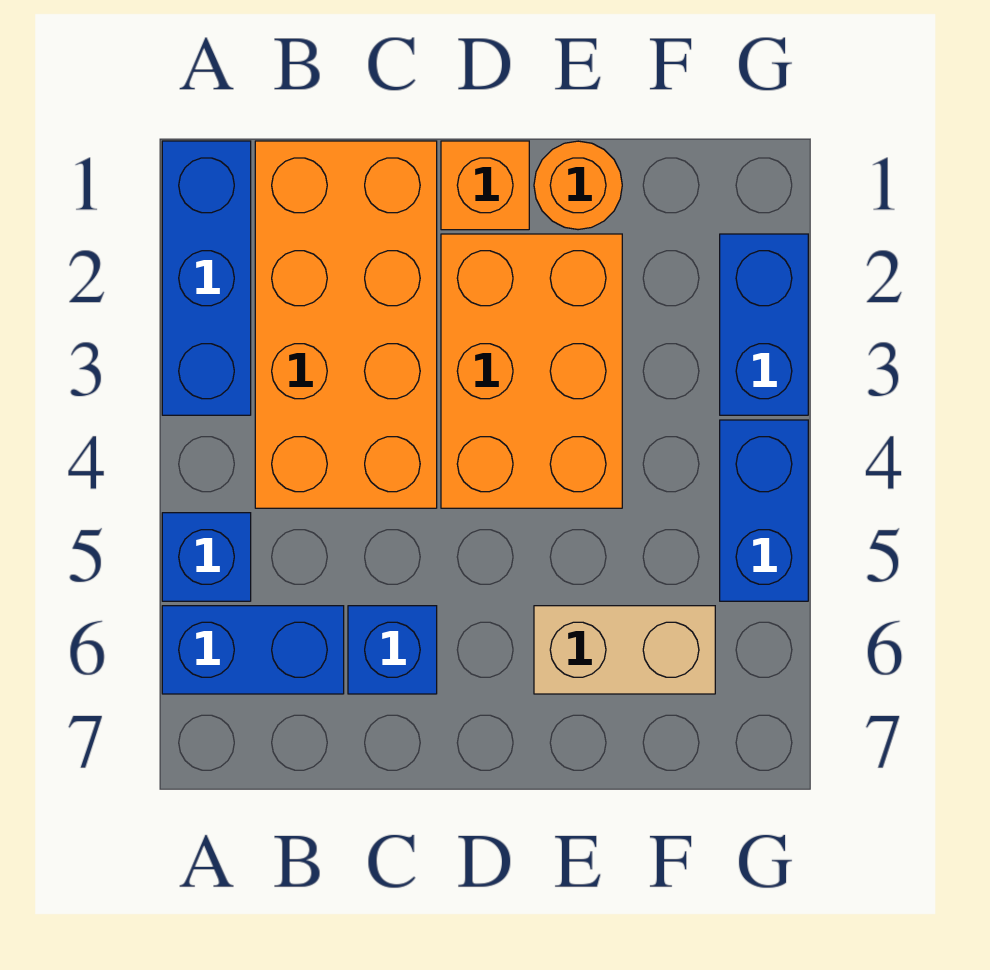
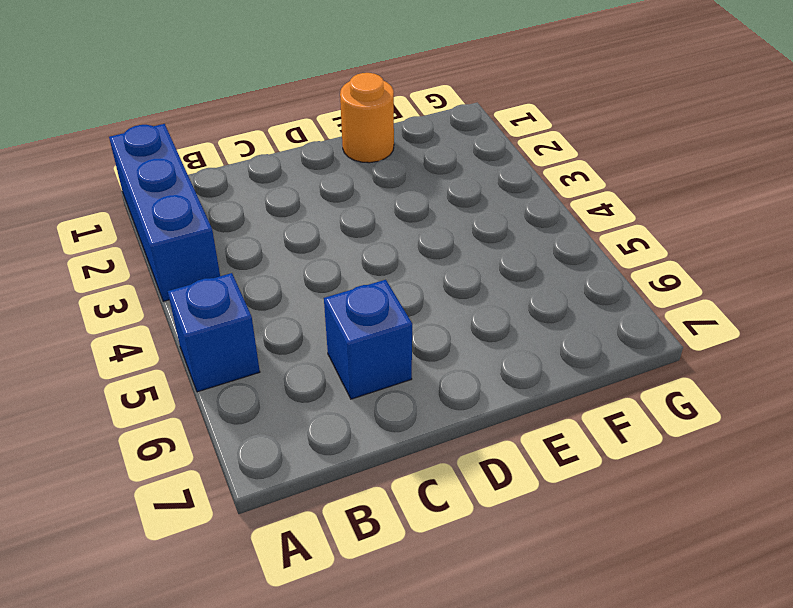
none -> blue 1x2 brick [162,606,344,694]
none -> orange 2x4 brick [255,141,437,508]

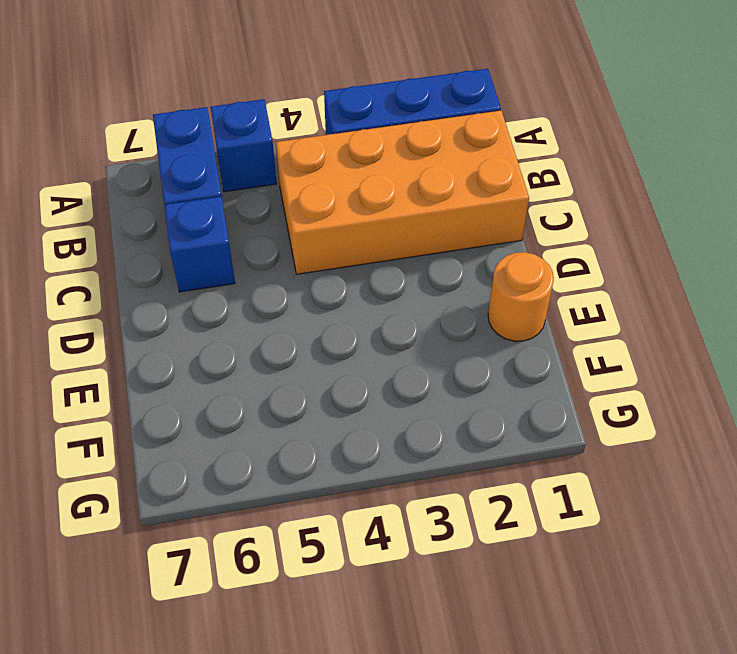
none -> orange 1x1 brick [441,141,529,230]
none -> orange 2x3 brick [441,234,622,508]

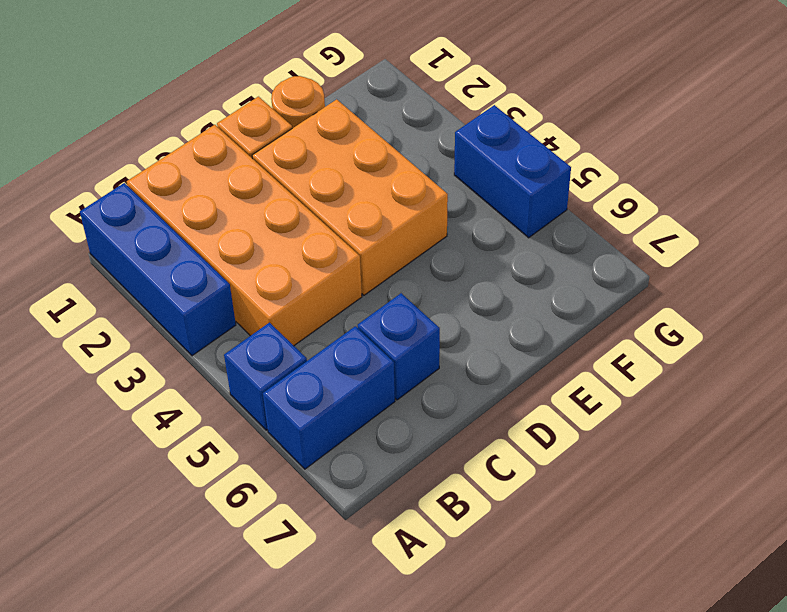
none -> tan 1x2 brick [534,606,715,694]
none -> blue 1x2 brick [720,234,808,415]

